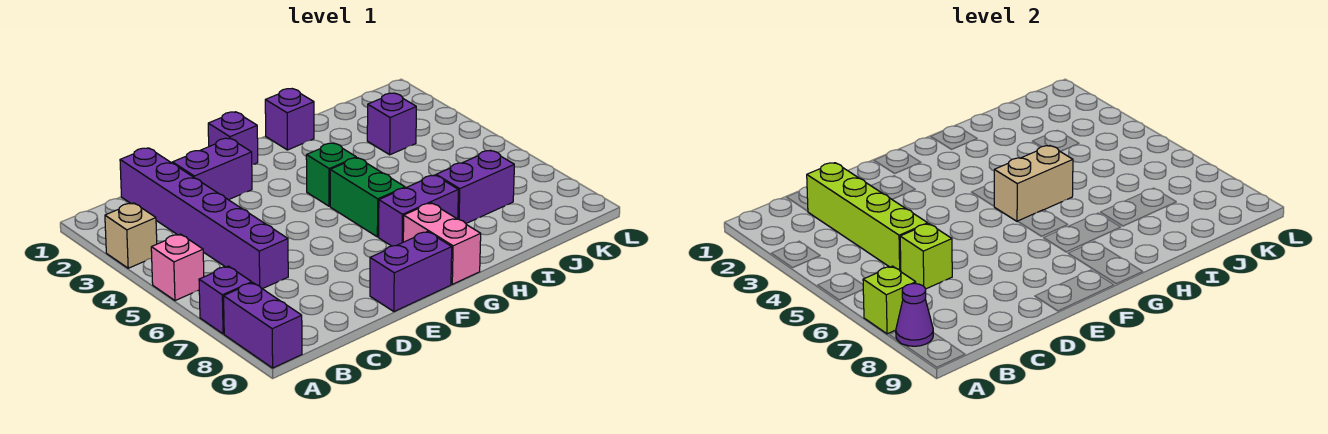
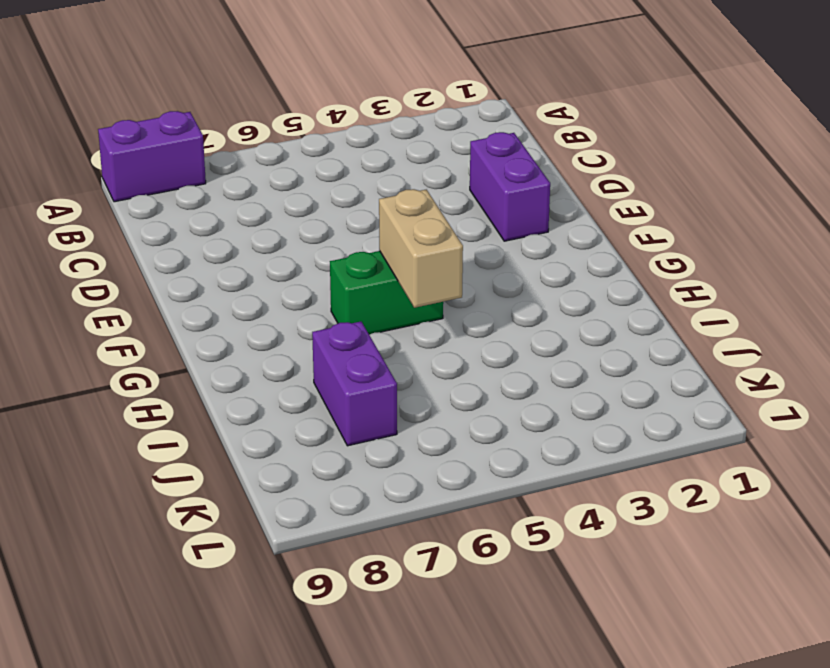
none -> tan 1x1 brick [105,203,157,268]
none -> pink 1x1 brick [151,234,204,301]
none -> purple 1x1 brick [199,266,252,334]

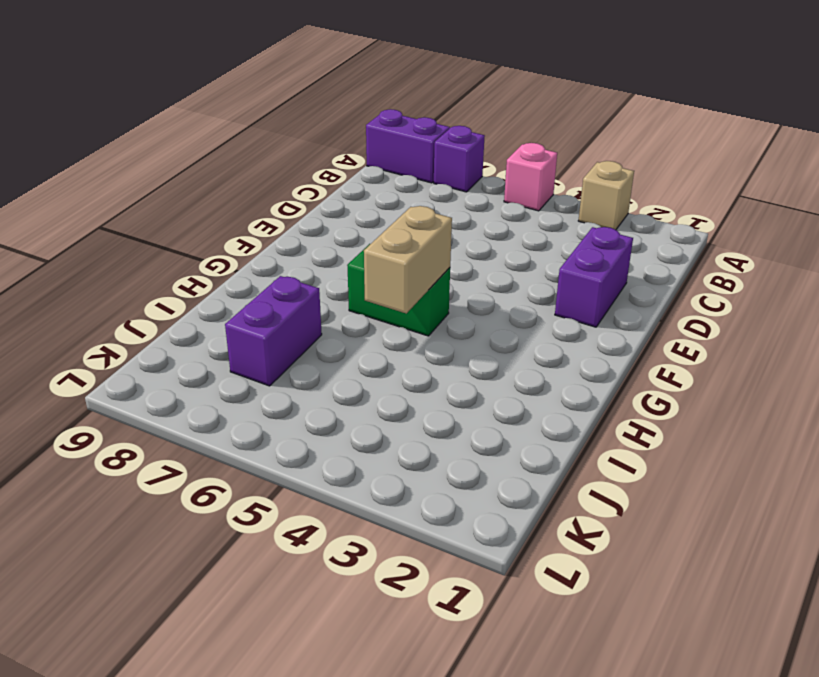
none -> purple 1x6 brick [120,148,288,289]
none -> purple 1x2 brick [370,232,452,312]
none -> purple 1x1 brick [208,112,258,165]

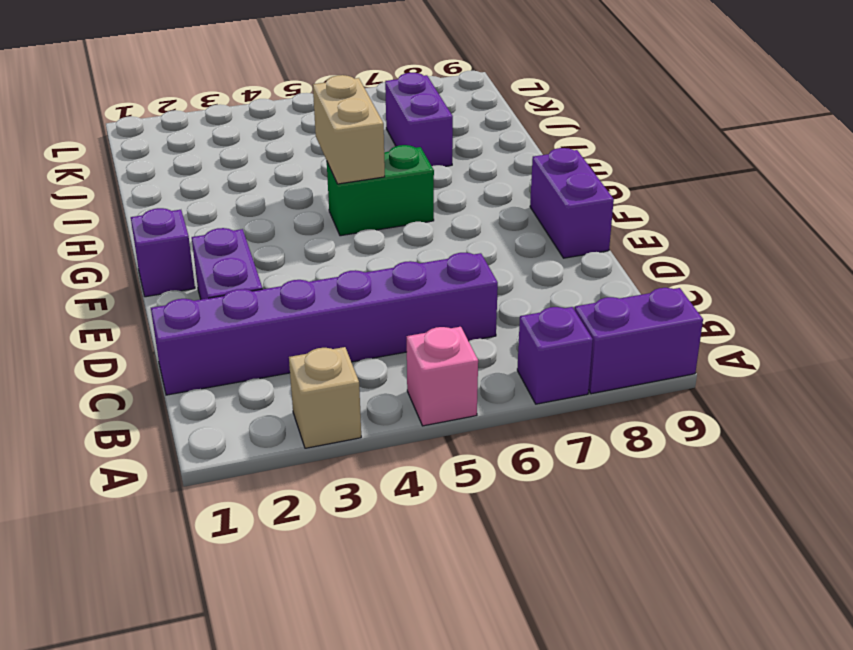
none -> green 1x1 brick [306,143,356,206]
none -> purple 1x2 brick [379,175,458,246]
none -> pink 1x2 brick [403,203,481,284]

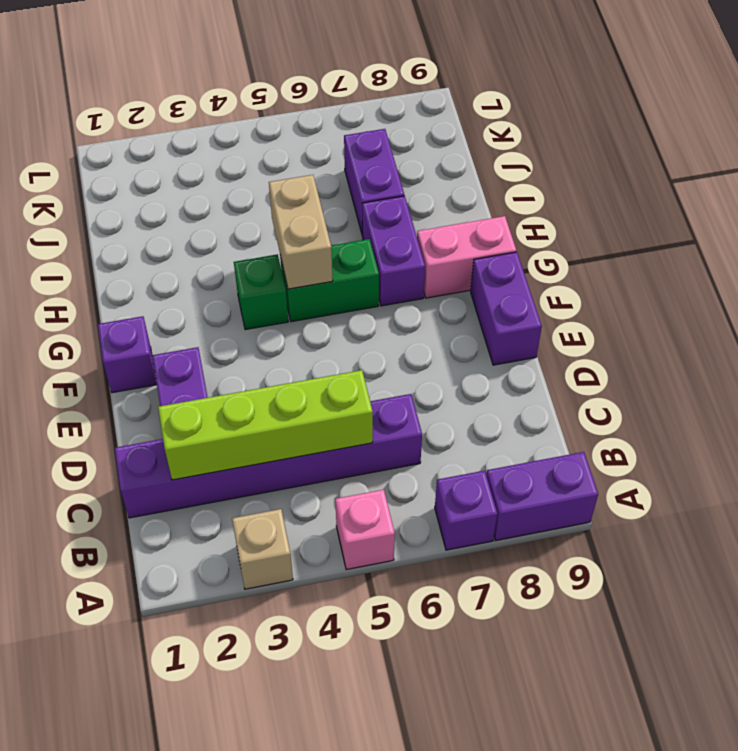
none -> purple 1x1 brick [265,89,314,150]
none -> purple 1x1 brick [367,93,416,155]
none -> lime 1x1 brick [863,266,916,334]

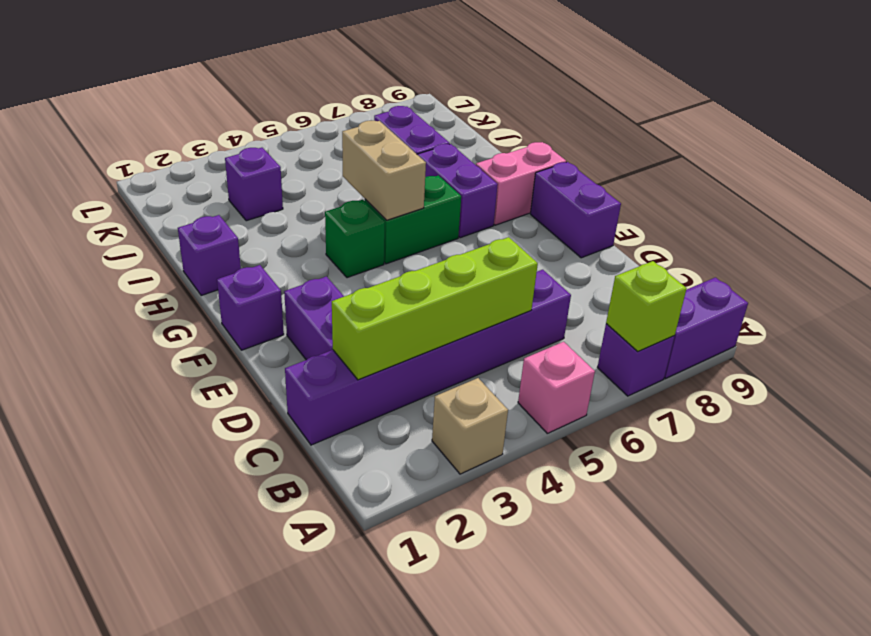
none -> purple 1x1 cone [896,284,933,346]
none -> lime 1x1 brick [900,224,952,289]

